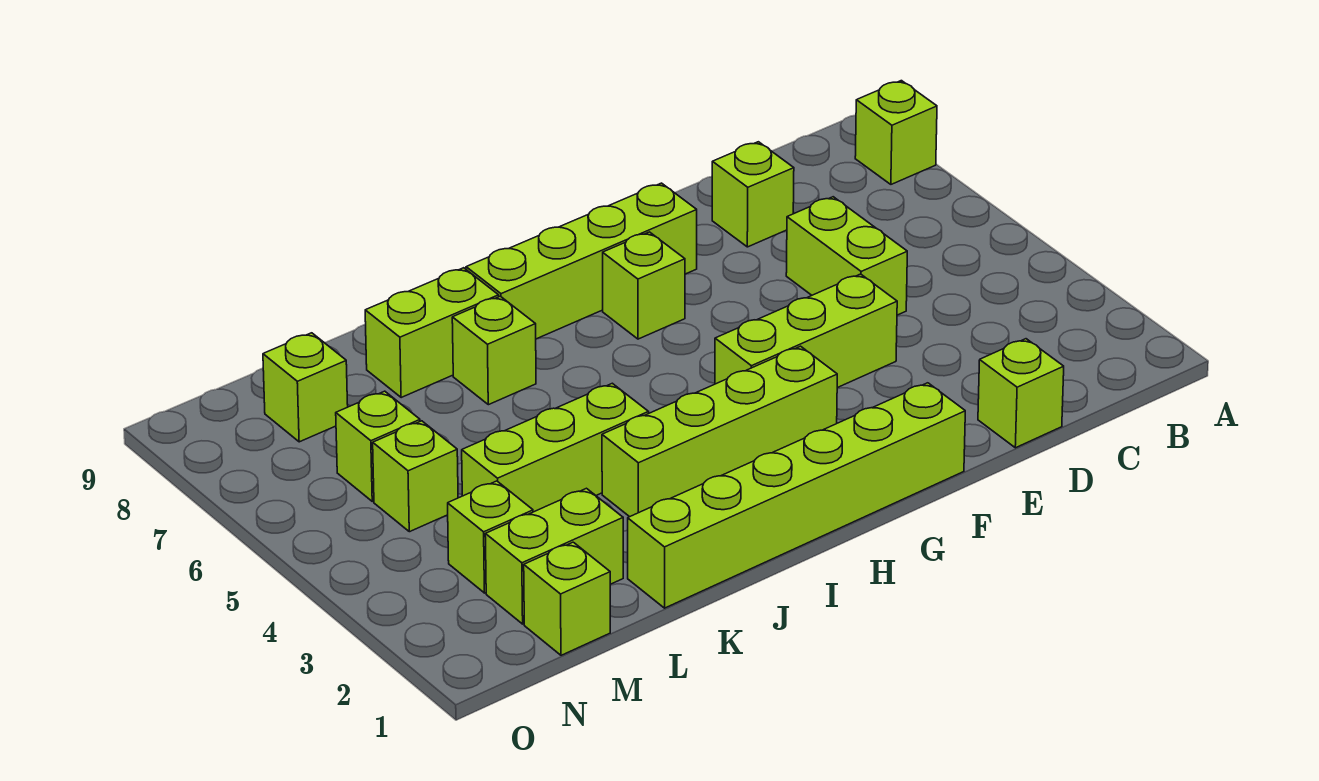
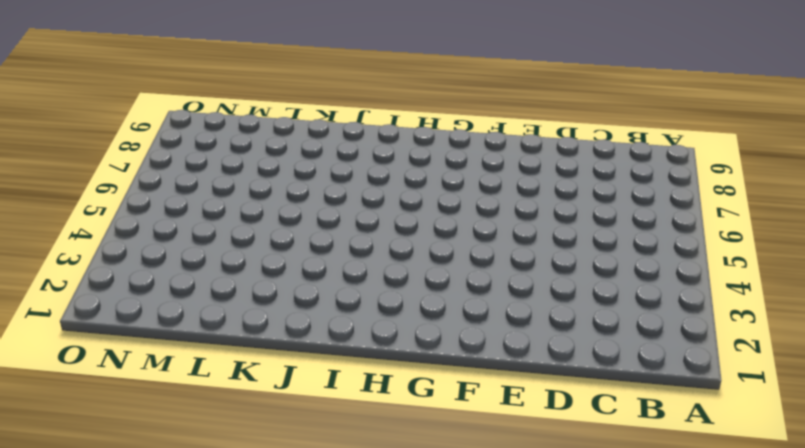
none -> lime 1x1 brick [855,81,937,184]
none -> lime 1x1 brick [978,339,1064,448]
none -> lime 1x2 brick [786,197,907,315]

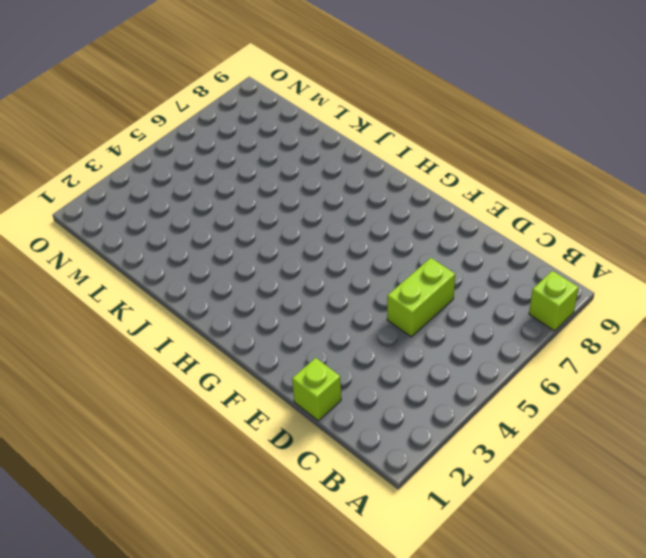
none -> lime 1x1 brick [712,142,794,247]
none -> lime 1x3 brick [715,274,897,388]
none -> lime 1x6 brick [628,383,965,608]

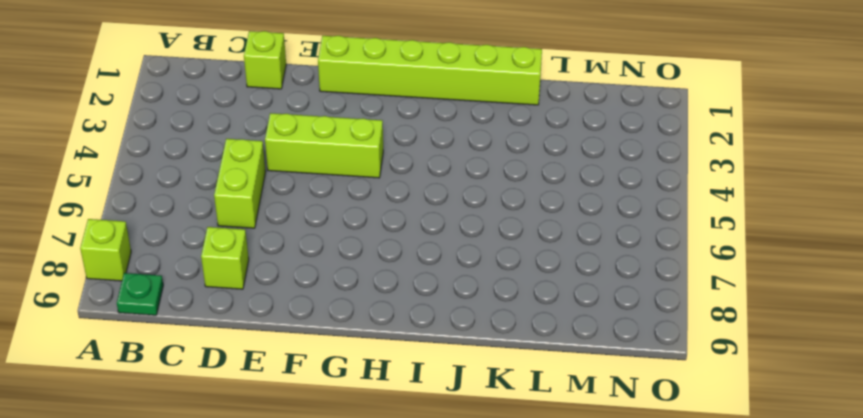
green 1x1 plate [117,273,163,315] -> none
none -> lime 1x4 brick [466,183,697,339]
none -> lime 1x4 brick [602,346,837,517]
none -> lime 1x1 brick [603,232,685,339]

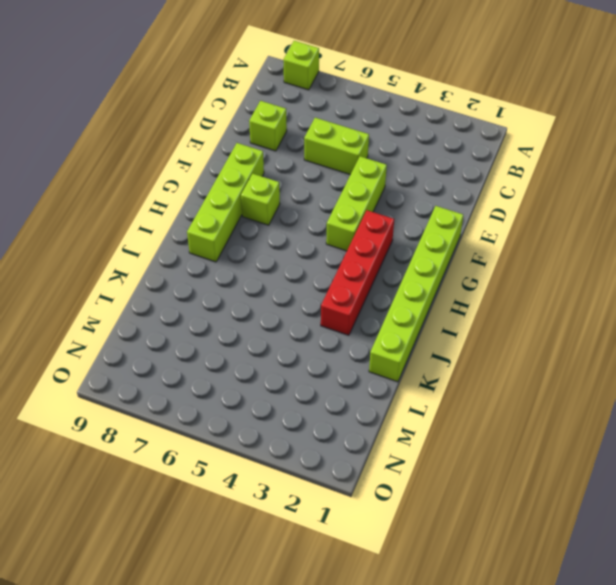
red 1x4 brick [321,210,394,335] -> lime 1x4 brick [602,346,837,517]
none -> lime 1x1 brick [978,339,1064,448]
none -> lime 1x3 brick [462,383,649,512]
none -> lime 1x1 brick [452,296,536,405]

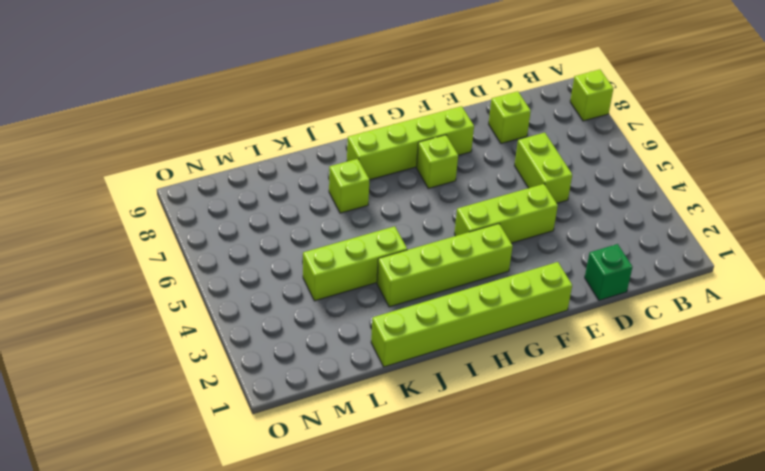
green 1x1 brick [585,244,632,300] -> lime 1x1 brick [978,339,1064,448]
none -> lime 1x2 brick [365,268,499,398]
none -> lime 1x2 brick [485,488,623,624]
none -> lime 1x1 brick [524,542,610,655]

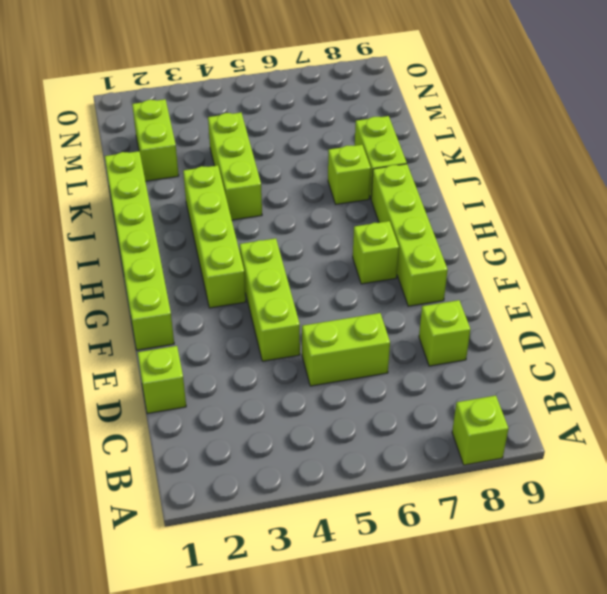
none -> lime 1x1 brick [524,542,610,655]
none -> lime 1x1 brick [448,481,533,593]
none -> lime 1x1 brick [373,421,458,532]

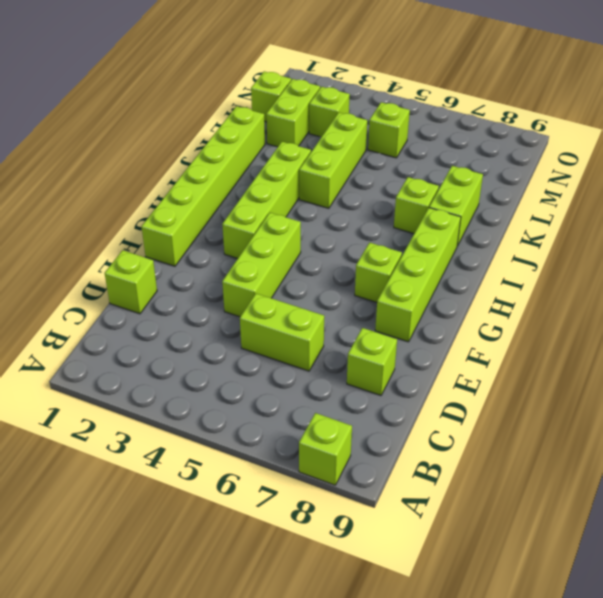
none -> lime 1x1 brick [336,391,420,501]
none -> lime 1x1 brick [263,333,348,442]

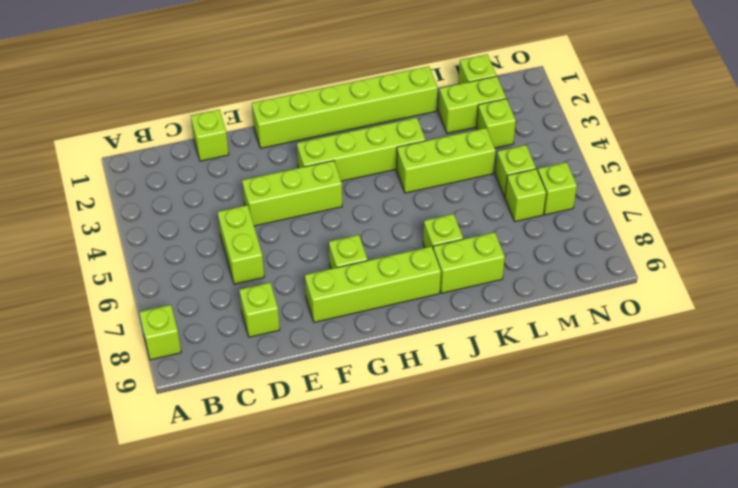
lime 1x1 brick [538,162,577,215] -> lime 1x1 brick moved to [263,333,348,442]

